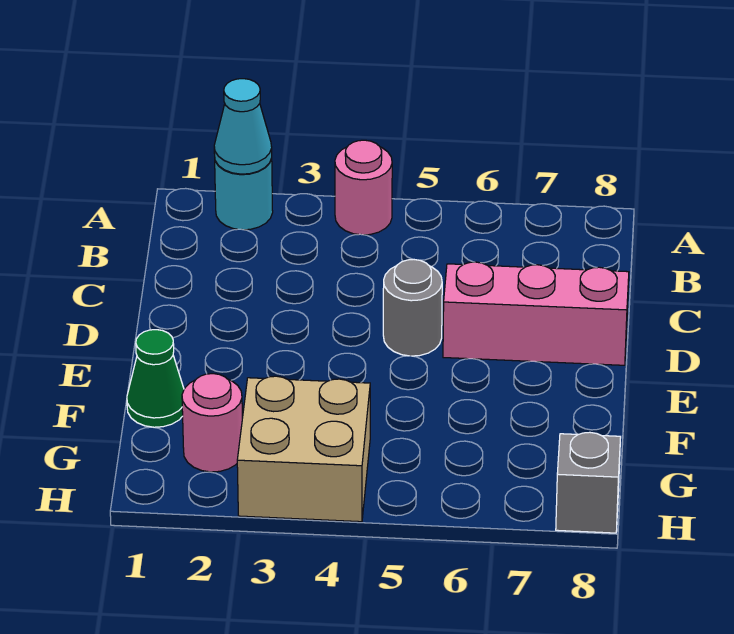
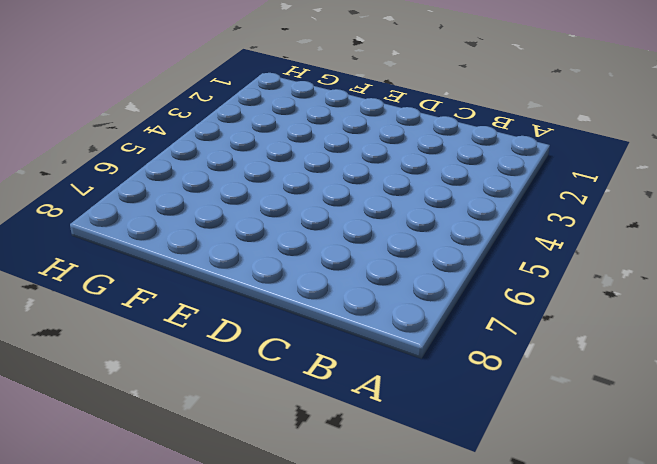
none -> cyan 1x1 round brick [215,159,273,230]
none -> pink 1x1 round brick [335,140,392,235]

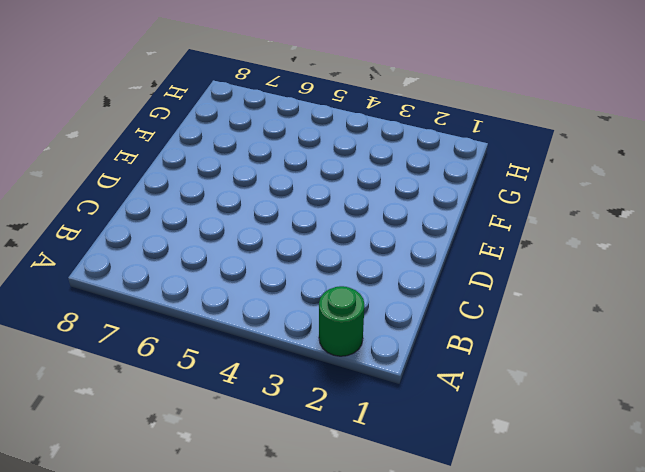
green 1x1 round brick [319,286,364,356] -> cyan 1x1 round brick [215,159,273,230]
none -> pink 1x1 round brick [335,140,392,235]
none -> grey 1x1 round brick [383,259,442,356]

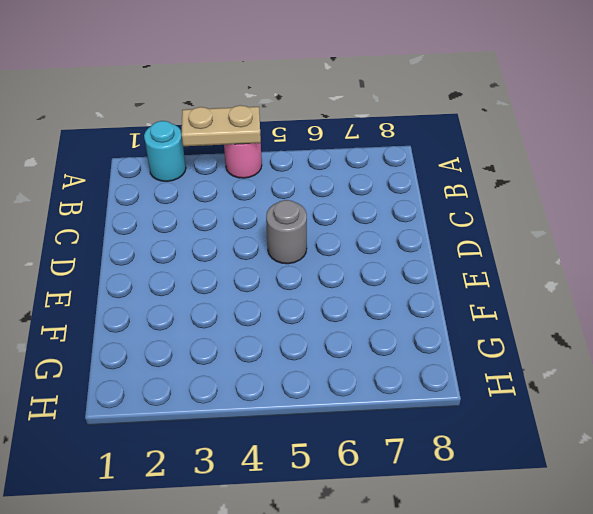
tan 1x2 plate [182,105,261,146] -> none
none -> pink 1x3 brick [443,262,629,365]
none -> green 1x1 cone [127,330,184,427]

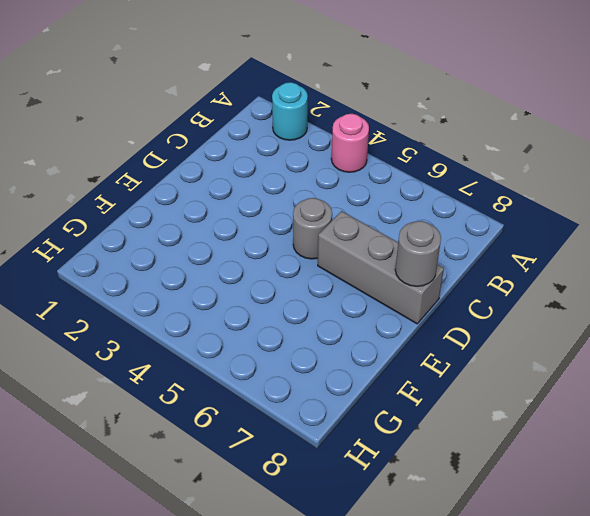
grey 1x3 brick [318,211,444,324] -> pink 1x3 brick [443,262,629,365]
grey 1x1 round brick [395,221,441,286] -> none
none -> green 1x1 cone [127,330,184,427]
none -> pink 1x1 round brick [182,374,242,472]

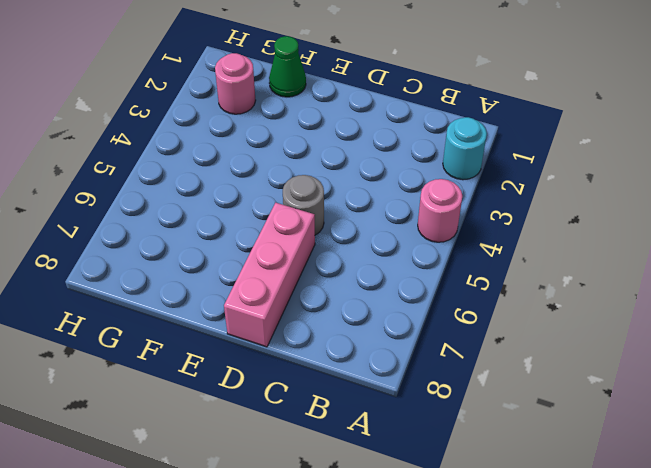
none -> tan 2x2 brick [237,376,370,522]
none -> grey 1x1 brick [556,432,621,533]

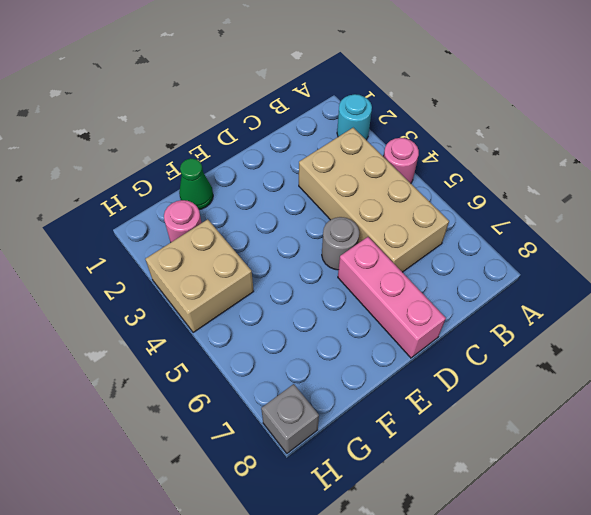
tan 2x4 brick [299,128,449,272] -> none
none -> cyan 1x1 cone [214,79,272,174]

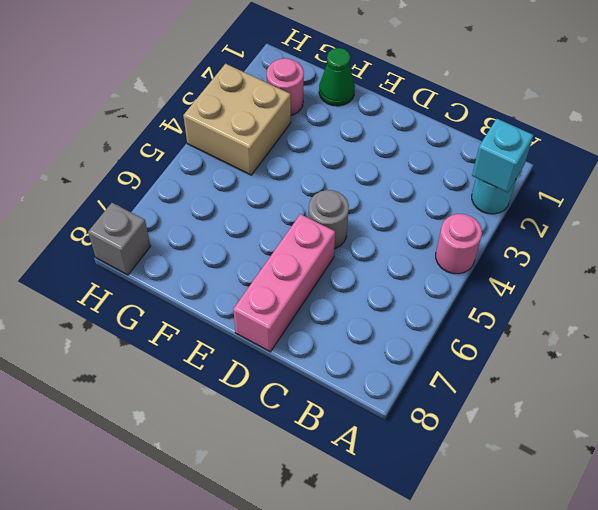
cyan 1x1 brick [472,119,533,193] -> cyan 1x1 cone [214,79,272,174]

